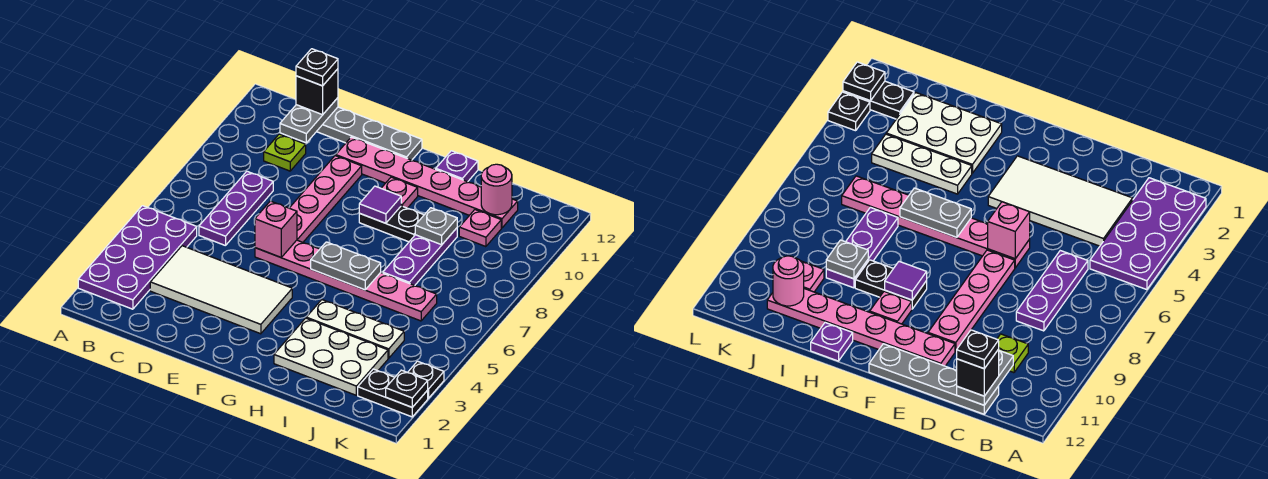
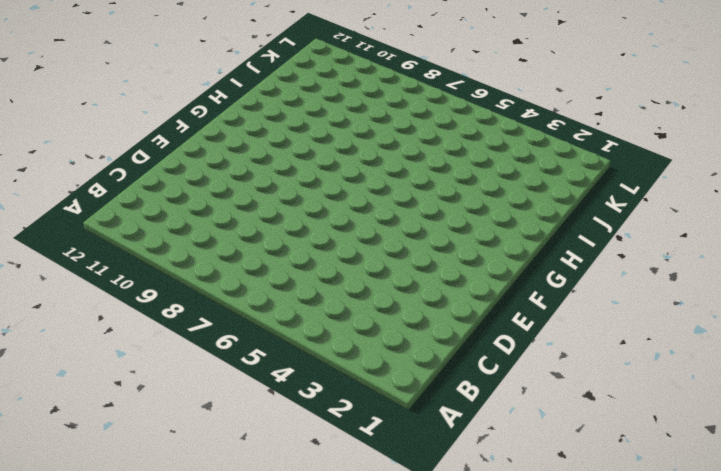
none -> purple 2x4 plate [78,206,197,309]
none -> white 2x4 tile [150,246,292,334]
none -> purple 1x3 plate [199,171,273,246]

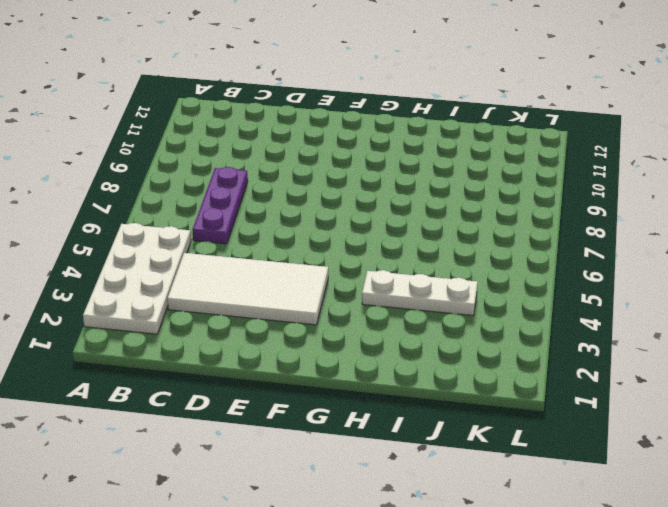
white 2x4 plate [83,223,191,334] -> purple 2x4 plate [78,206,197,309]
none -> lime 1x1 plate [264,134,306,171]
none -> grey 1x4 plate [317,107,422,160]
none -> pink 1x6 plate [255,240,437,321]

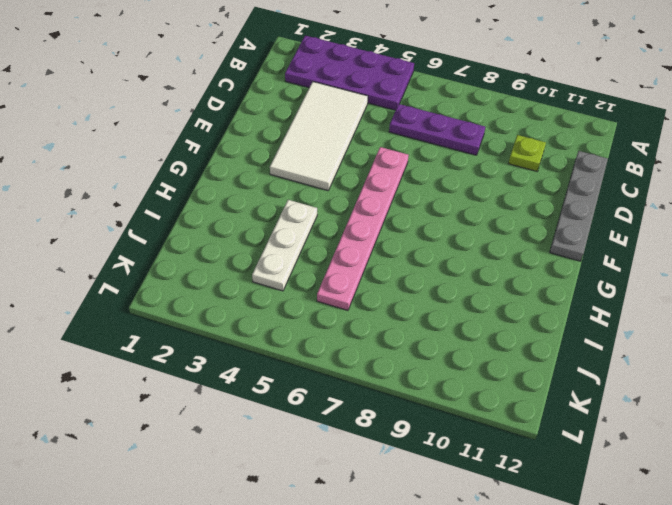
none -> pink 1x4 plate [290,156,362,242]
none -> pink 1x6 plate [336,137,518,228]
none -> black 1x2 plate [359,206,424,242]

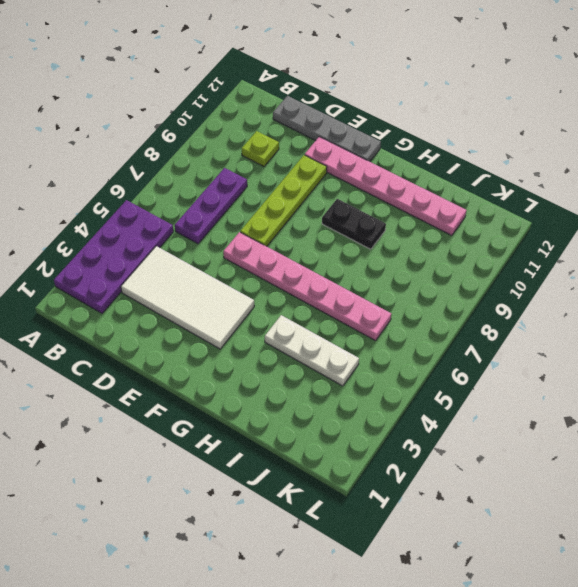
lime 1x4 plate [240,155,327,246] -> pink 1x4 plate [290,156,362,242]
none -> pink 1x1 plate [381,177,418,208]
none -> white 2x3 plate [274,318,388,395]
none -> purple 1x1 plate [436,151,478,182]

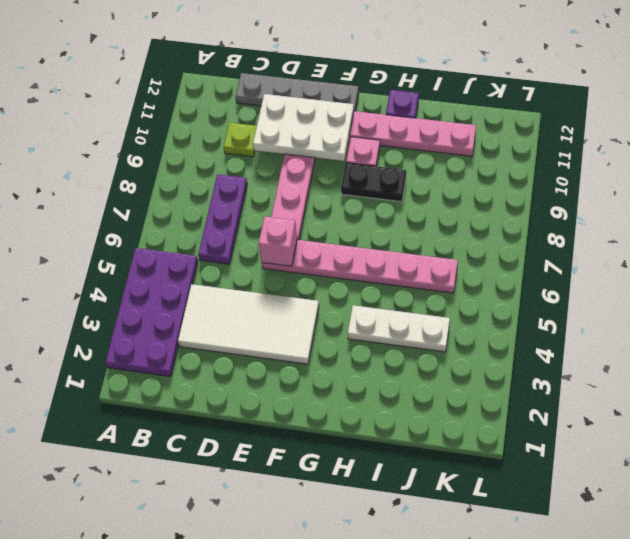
white 2x3 plate [253,94,354,161] -> white 2x3 plate moved to [274,318,388,395]
none -> purple 1x3 plate [383,228,457,286]
none -> pink 1x1 plate [459,210,501,247]
none -> black 1x2 plate [358,369,428,417]

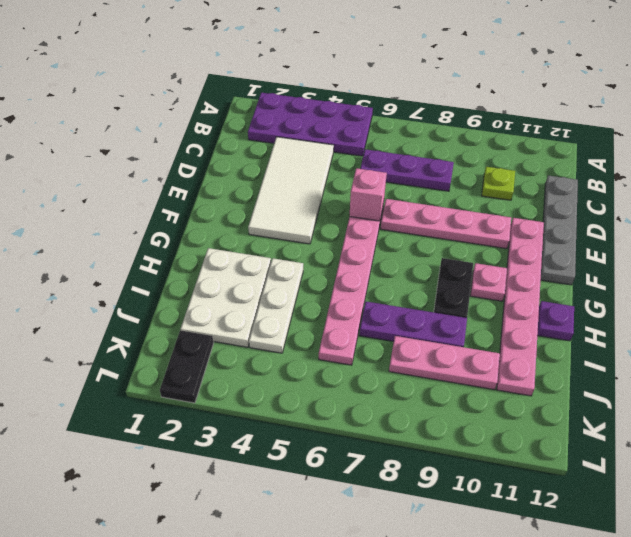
pink 1x3 plate [389,336,500,390] -> pink 1x1 plate [459,210,501,247]
none -> black 1x1 plate [408,361,444,398]
none -> grey 1x2 plate [280,98,338,143]
none -> grey 1x2 plate [311,242,381,290]

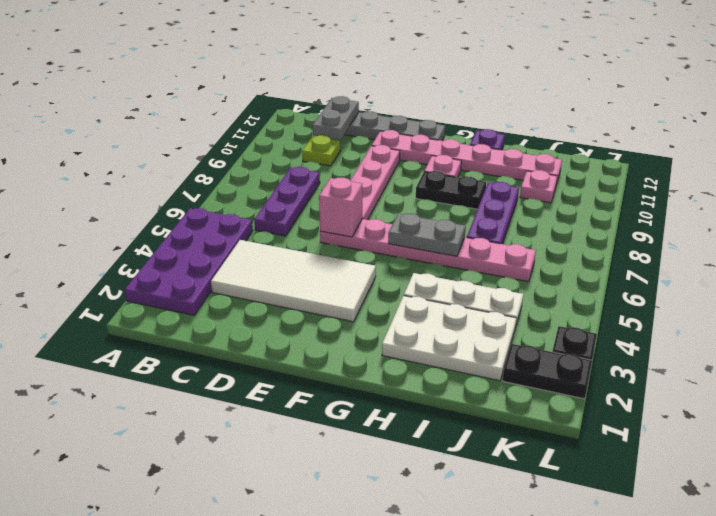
none -> purple 1x1 tile [359,186,401,223]
none -> grey 1x1 plate [415,208,457,245]
none -> pink 1x1 round brick [481,164,512,215]

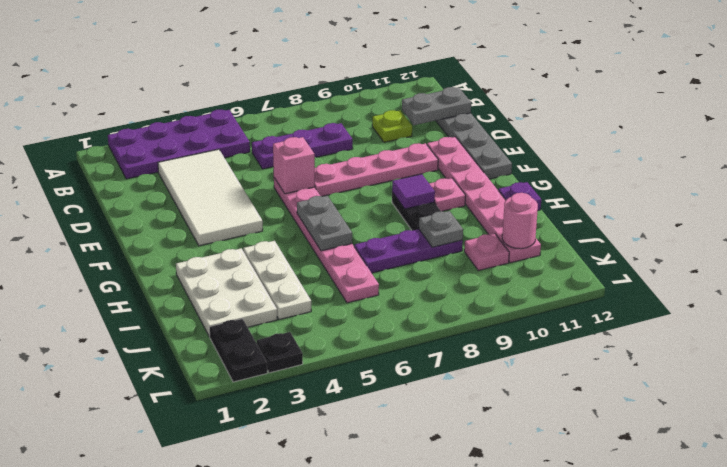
none -> black 1x1 plate [386,370,428,407]
none -> black 1x1 brick [296,69,338,115]
none -> black 1x1 plate [296,49,338,86]

